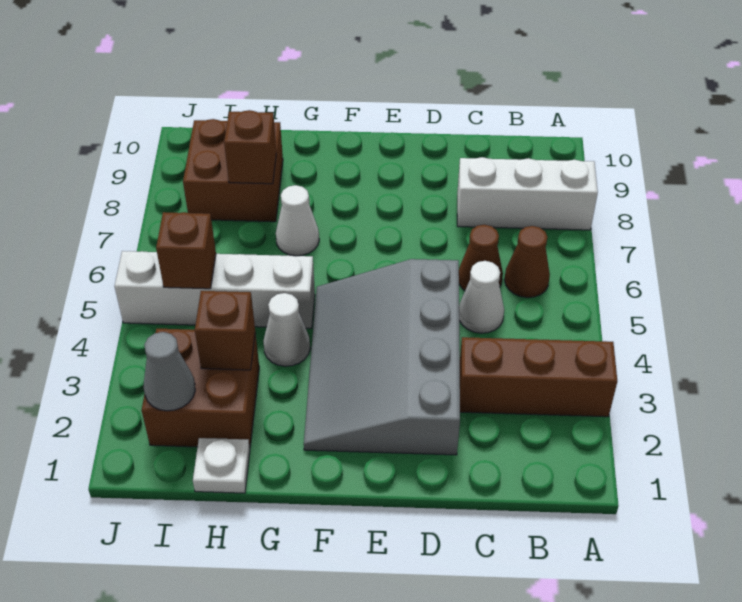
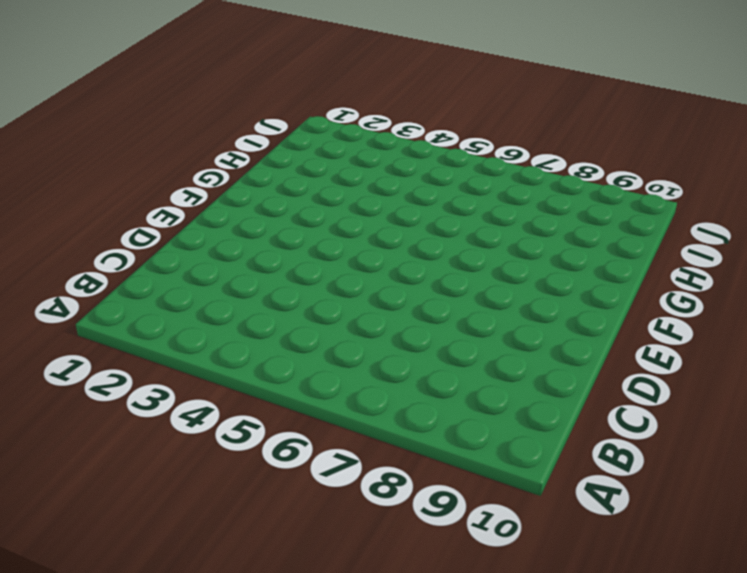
none -> brown 1x3 brick [460,337,617,417]
none -> white 1x3 brick [457,157,598,230]
none -> brown 1x1 cone [505,226,550,298]

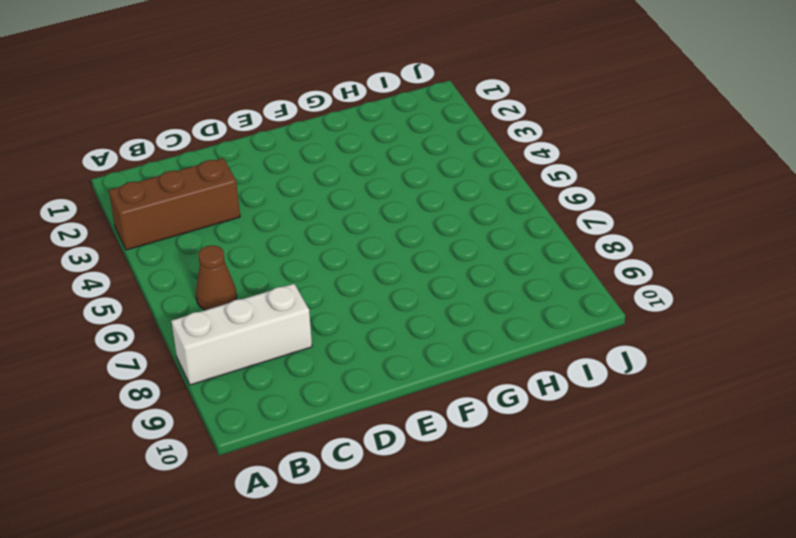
none -> white 1x1 cone [459,261,504,333]
none -> brown 1x1 cone [459,225,503,290]
none -> grey 3x4 slope [304,259,460,455]

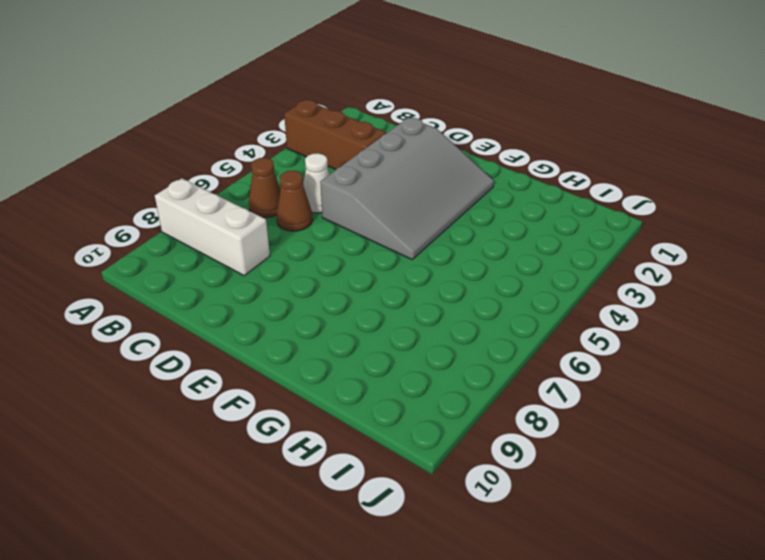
none -> white 1x1 cone [263,293,310,366]
none -> white 1x4 brick [115,251,315,328]
none -> white 1x1 cone [276,185,319,256]

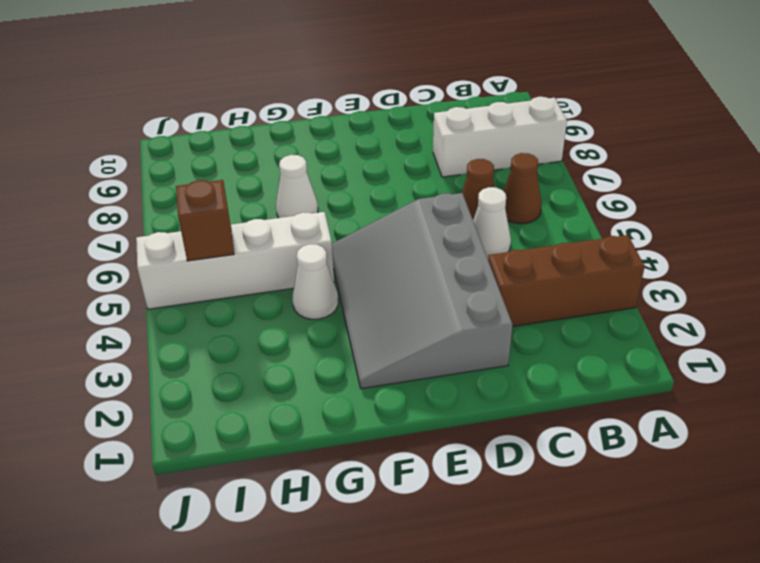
none -> white 1x1 plate [193,438,250,493]
none -> brown 2x2 brick [142,329,259,447]
none -> brown 2x2 brick [183,119,283,222]

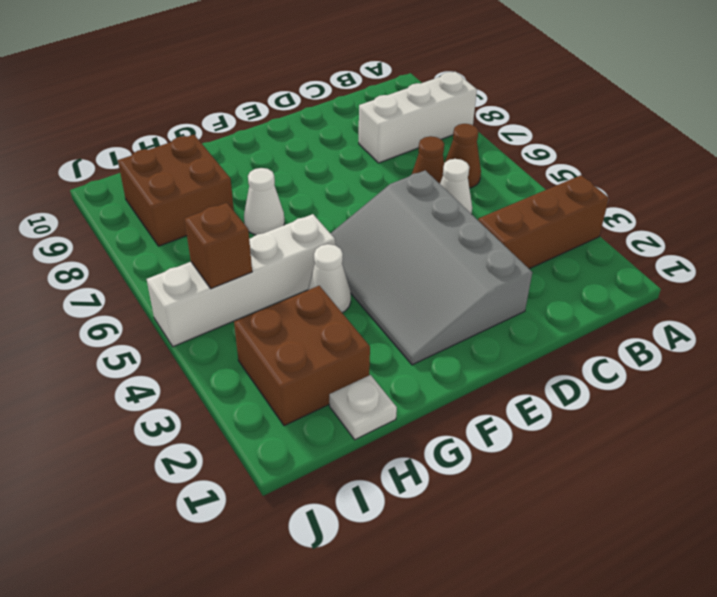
none -> brown 1x1 brick [195,291,255,370]
none -> brown 1x1 brick [224,110,276,184]
none -> grey 1x1 cone [144,332,195,411]

